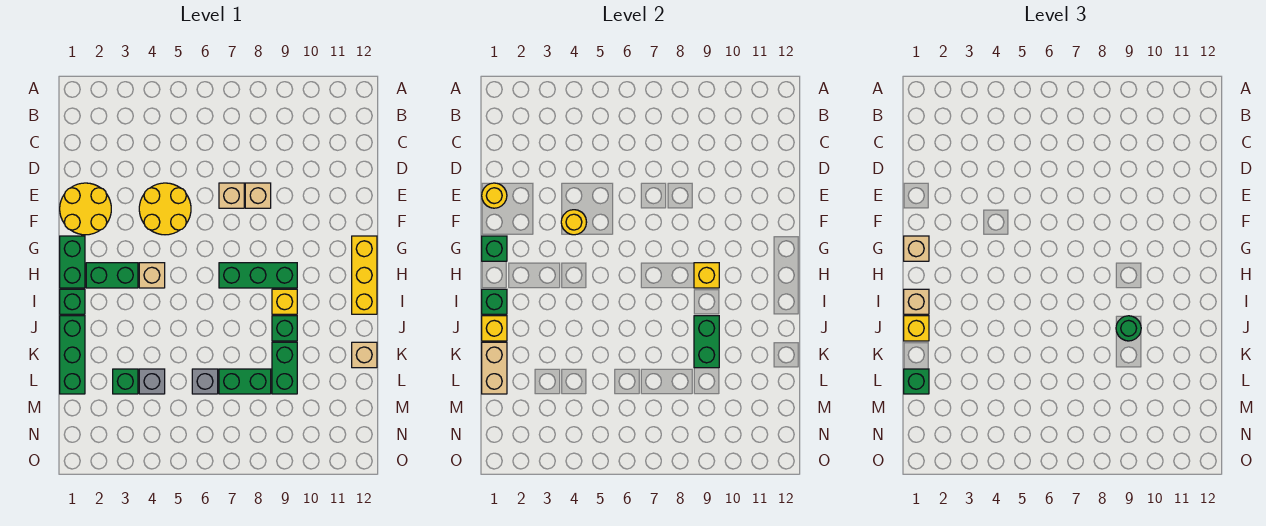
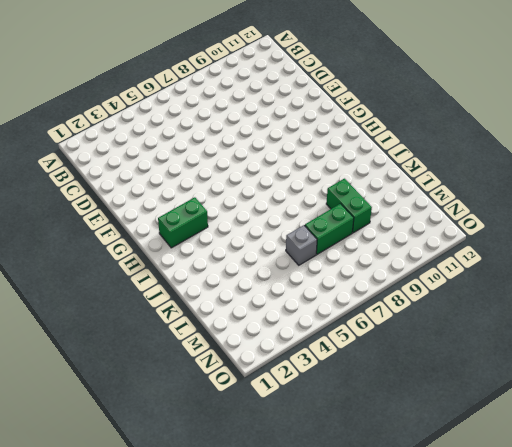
none -> yellow 2x2 round brick [60,183,111,235]
none -> yellow 2x2 round brick [139,183,191,235]
none -> tan 1x1 brick [219,183,244,208]
none -> tan 1x1 brick [245,183,271,208]

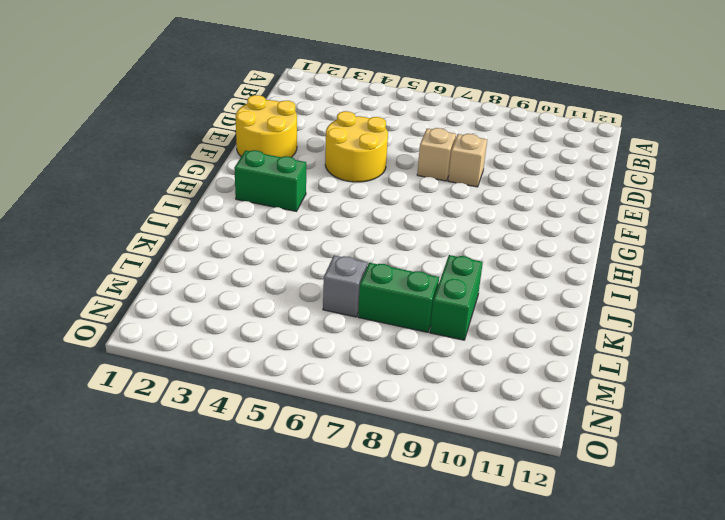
none -> green 1x2 brick [60,236,85,288]
none -> yellow 1x3 brick [352,236,377,314]
none -> tan 1x1 brick [139,263,165,288]
none -> green 1x3 brick [219,263,297,288]

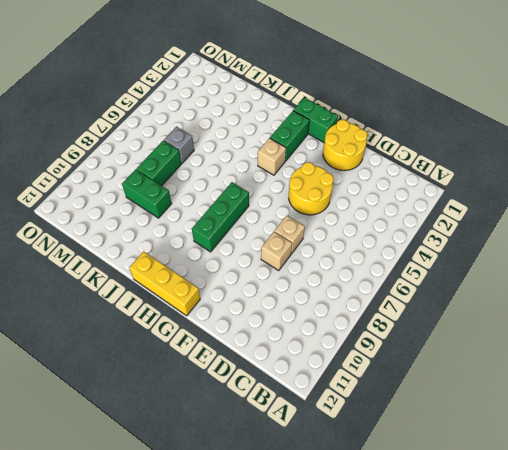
none -> green 1x1 brick [60,289,85,314]
none -> yellow 1x1 brick [272,289,297,314]
none -> green 1x3 brick [60,316,85,394]
none -> green 1x1 brick [272,316,297,341]

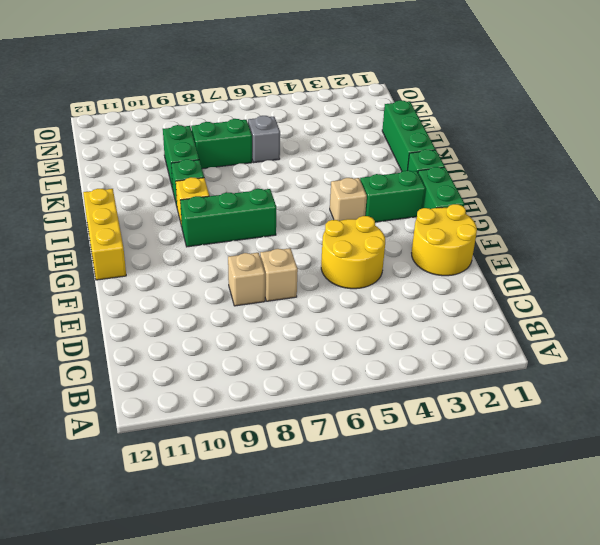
none -> tan 1x1 brick [352,342,377,368]
none -> green 1x1 brick [113,369,138,394]
none -> grey 1x1 brick [139,369,165,394]
none -> yellow 1x1 round brick [482,183,507,208]

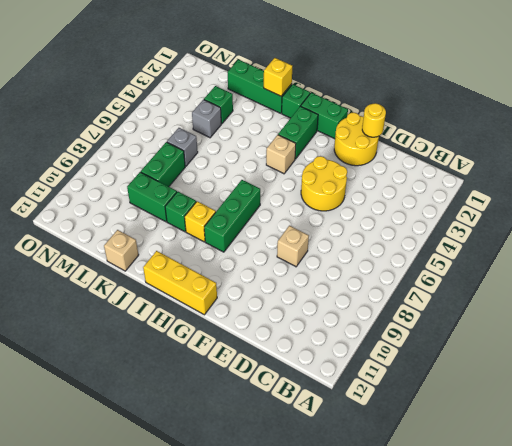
none -> tan 1x1 brick [219,183,244,208]
none -> yellow 1x1 round brick [561,210,587,235]
none -> green 1x1 brick [482,236,507,261]
none -> yellow 1x1 brick [694,263,719,288]

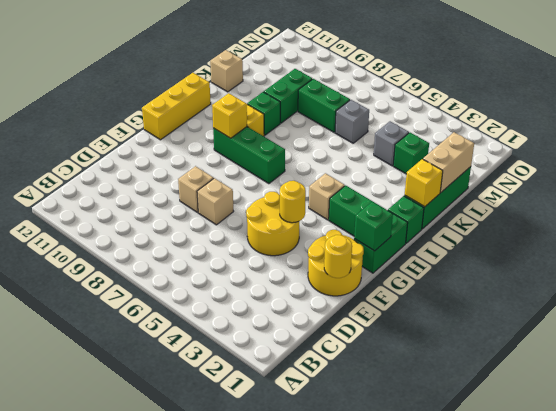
none -> green 1x1 brick [482,289,507,314]
none -> green 1x2 brick [694,316,719,368]
none -> tan 1x1 brick [904,236,929,261]
none -> tan 1x1 brick [904,289,929,314]

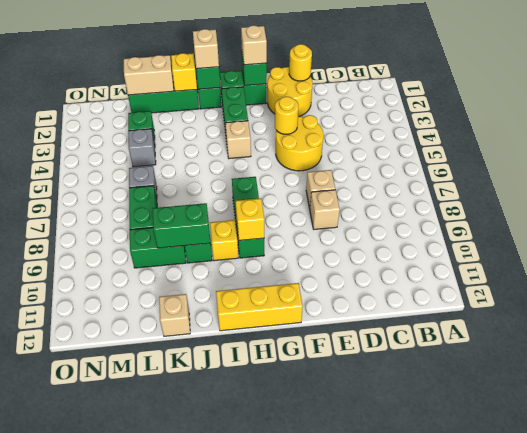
none -> yellow 1x1 brick [904,316,929,341]
none -> green 1x1 round brick [1116,316,1141,341]
none -> green 1x1 brick [904,369,929,394]

